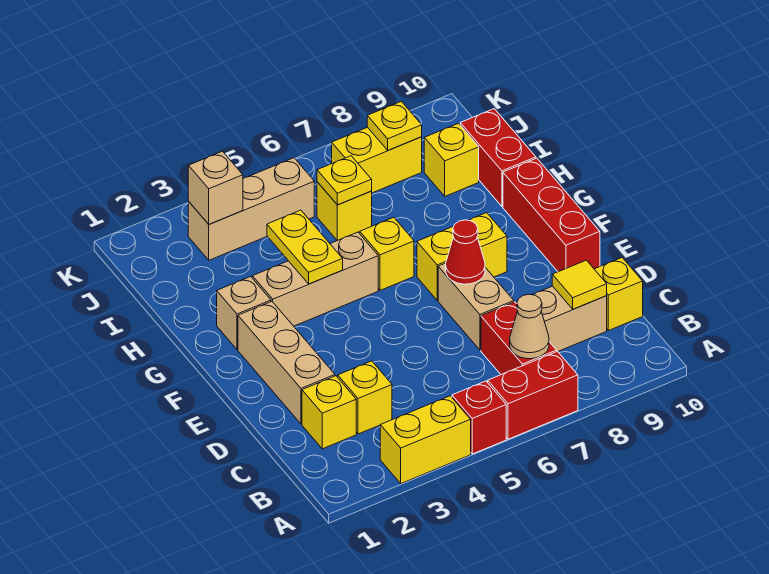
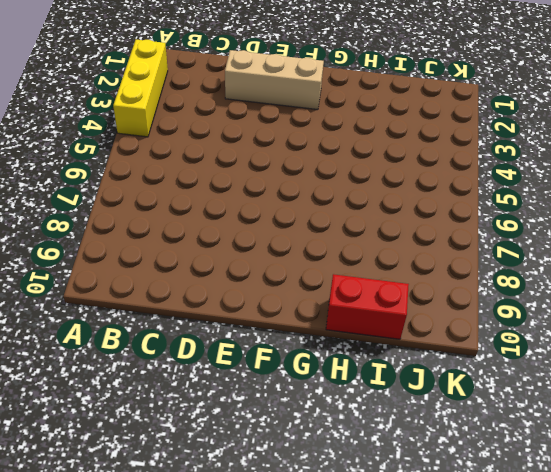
yellow 1x3 brick [113,40,168,137] -> yellow 1x2 brick [380,396,471,484]
none -> red 1x1 brick [452,381,506,454]
none -> red 1x2 brick [487,352,578,439]
none -> red 1x2 brick [481,302,557,375]

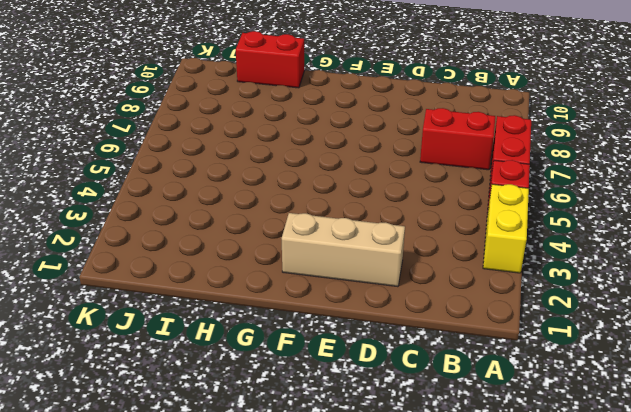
none -> yellow 1x1 brick [302,376,356,449]
none -> yellow 1x1 brick [338,361,392,434]
none -> tan 1x2 brick [532,286,607,352]

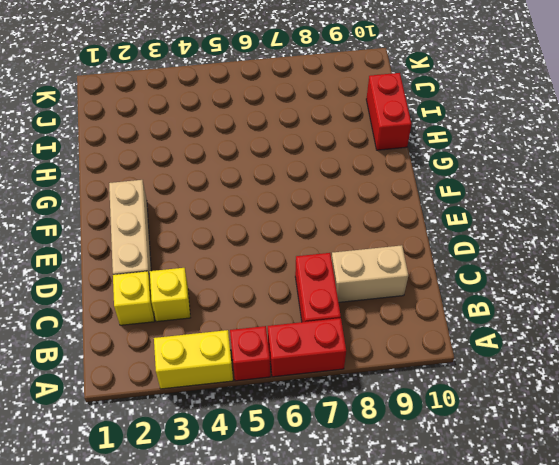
none -> yellow 1x1 brick [595,258,643,331]
none -> tan 1x2 brick [438,263,514,350]
none -> red 1x3 brick [503,158,600,272]

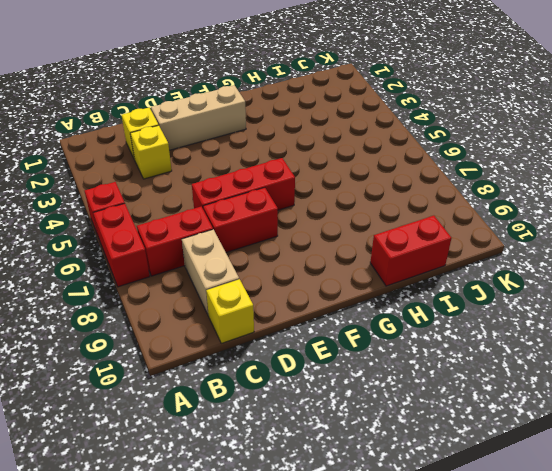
red 1x3 brick [192,158,295,210] -> red 1x3 brick moved to [503,158,600,272]
red 1x2 brick [203,188,278,252] -> tan 1x2 brick [438,263,514,350]
none -> yellow 1x2 brick [380,396,471,484]
none -> yellow 1x2 brick [417,213,507,300]
none -> tan 1x1 brick [217,277,271,350]

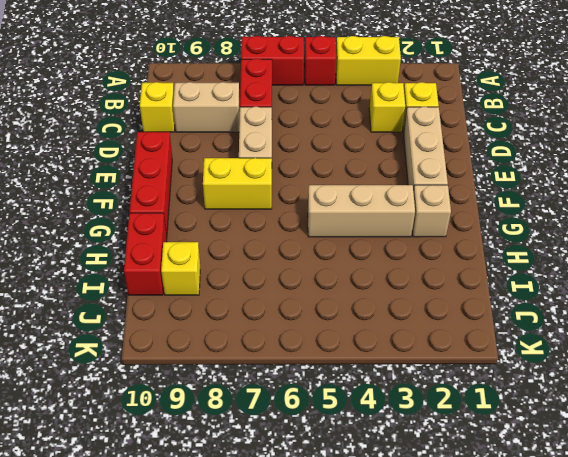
none -> yellow 1x1 brick [359,217,414,290]
none -> yellow 1x1 brick [317,182,372,240]
none -> tan 1x3 brick [188,158,314,260]

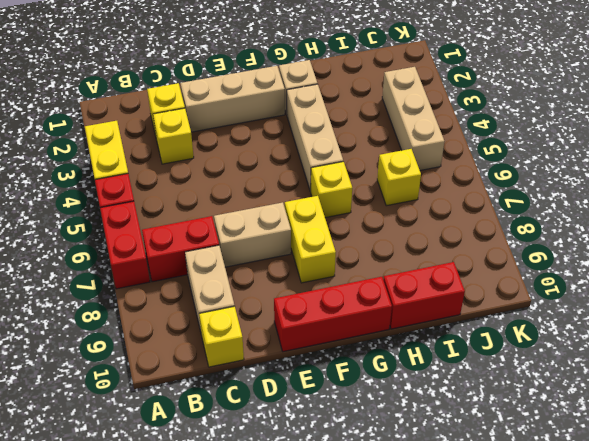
none -> yellow 1x1 brick [424,123,479,196]
none -> yellow 1x2 brick [332,127,422,193]
none -> tan 1x1 cone [510,294,549,359]

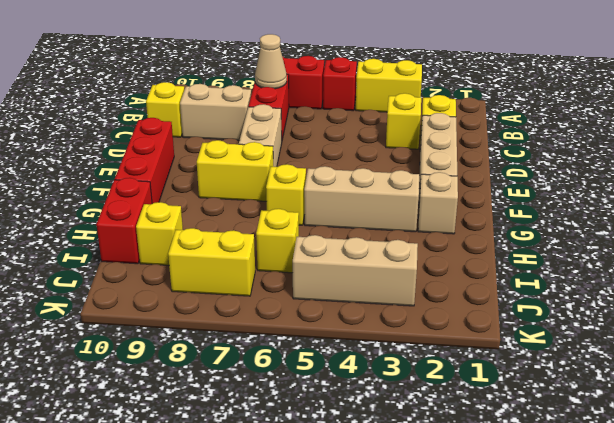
none -> yellow 1x1 tile [552,260,607,309]
none -> red 1x1 cone [446,220,485,284]
none -> yellow 1x2 plate [267,210,343,284]

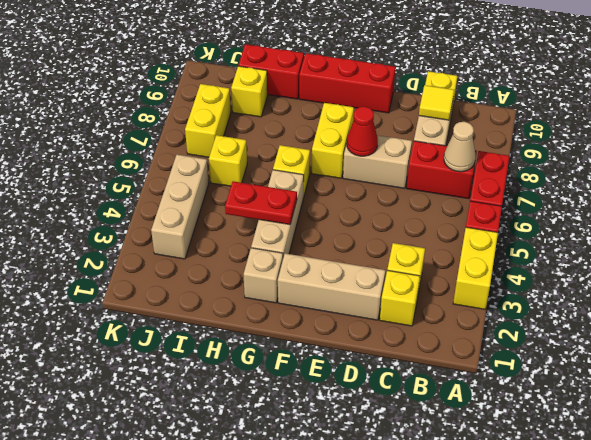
red 1x2 plate [225,181,297,225] -> yellow 1x2 plate [267,210,343,284]
none -> yellow 1x1 plate [317,156,372,205]
none -> tan 1x1 brick [188,151,243,224]
none -> yellow 1x1 plate [367,101,422,150]

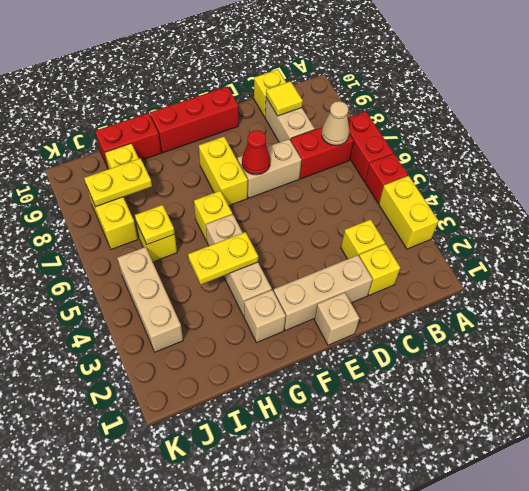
tan 1x1 brick [314,293,359,345] -> tan 1x1 brick moved to [188,151,243,224]
yellow 1x2 plate [84,158,152,207] -> yellow 1x1 plate [367,101,422,150]

